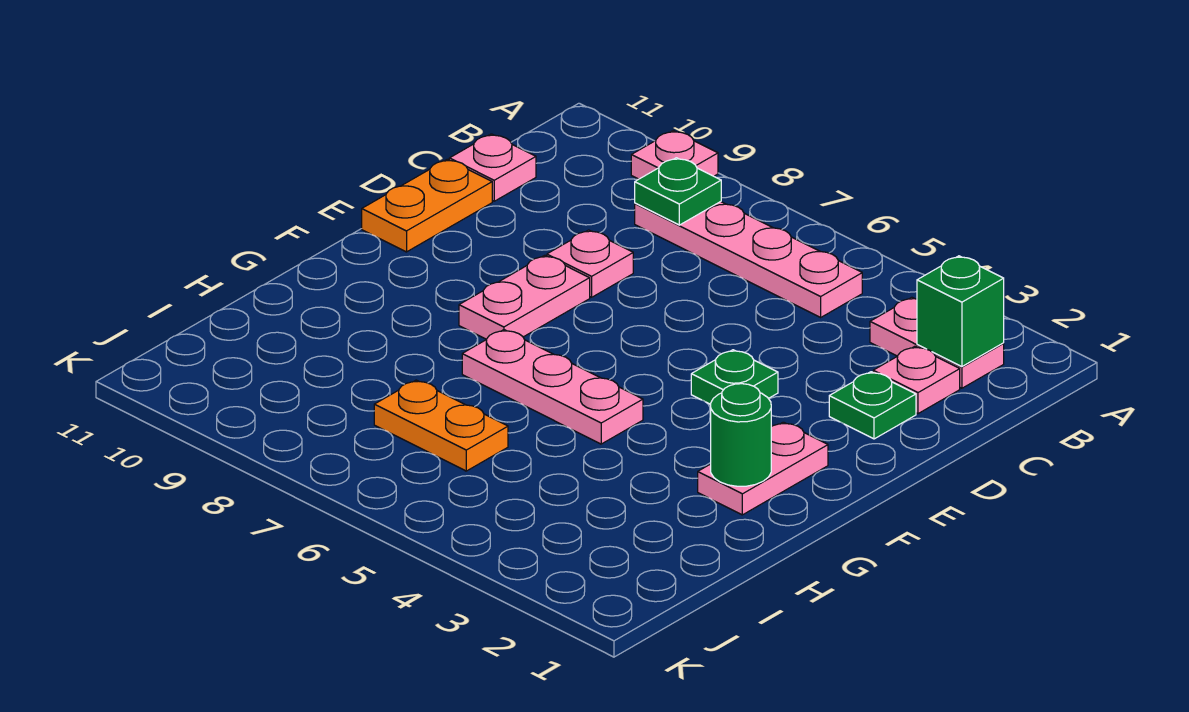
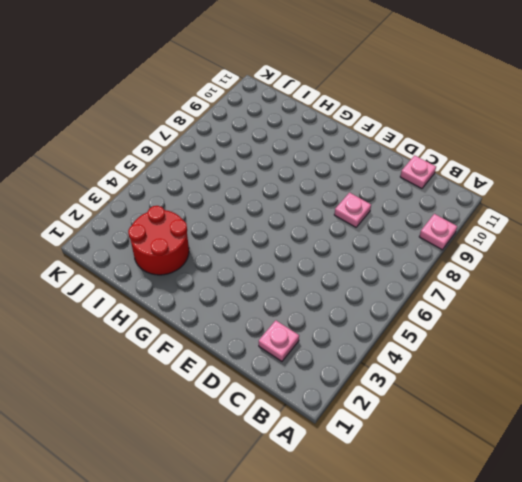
red 2x2 round brick [128,206,189,275] -> none
none -> pink 1x2 plate [870,297,1004,388]
none -> pink 1x4 plate [635,202,862,317]
none -> green 1x1 plate [829,372,916,439]

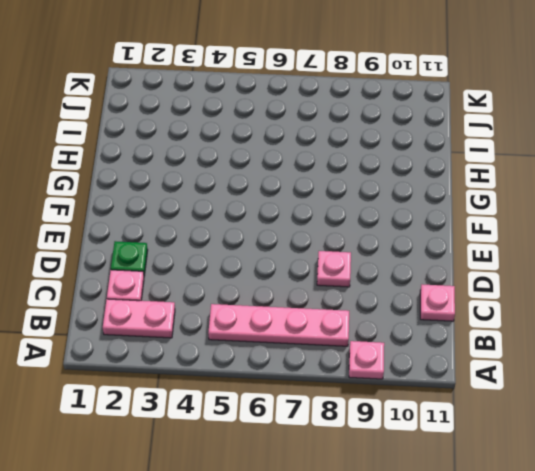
none -> orange 1x2 plate [362,159,492,252]
none -> green 1x1 plate [691,350,778,404]
none -> pink 1x2 plate [459,255,590,339]

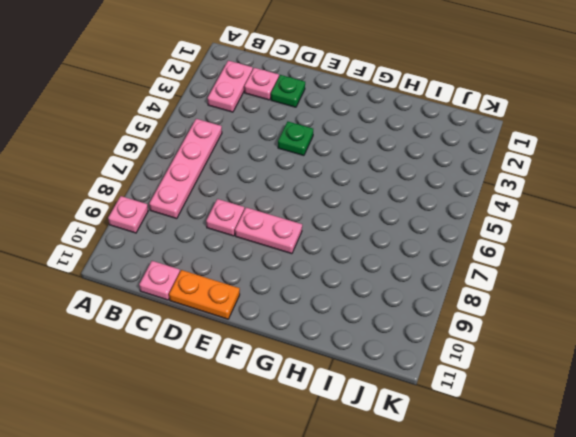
none -> pink 1x2 plate [698,422,828,515]
none -> pink 1x3 plate [462,330,643,444]
none -> orange 1x2 plate [374,380,508,471]

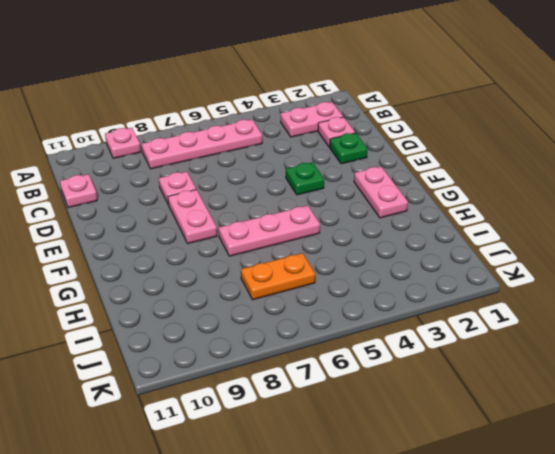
none -> orange 1x2 plate [362,159,492,252]
none -> green 1x1 brick [917,256,1004,367]
none -> green 1x1 plate [635,158,721,225]

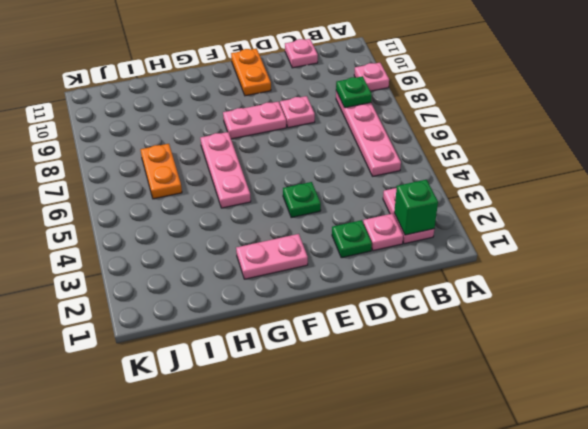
orange 1x2 plate [231,49,271,96] -> orange 1x2 plate turned to [362,159,492,252]
none -> green 1x1 round brick [711,384,771,486]

